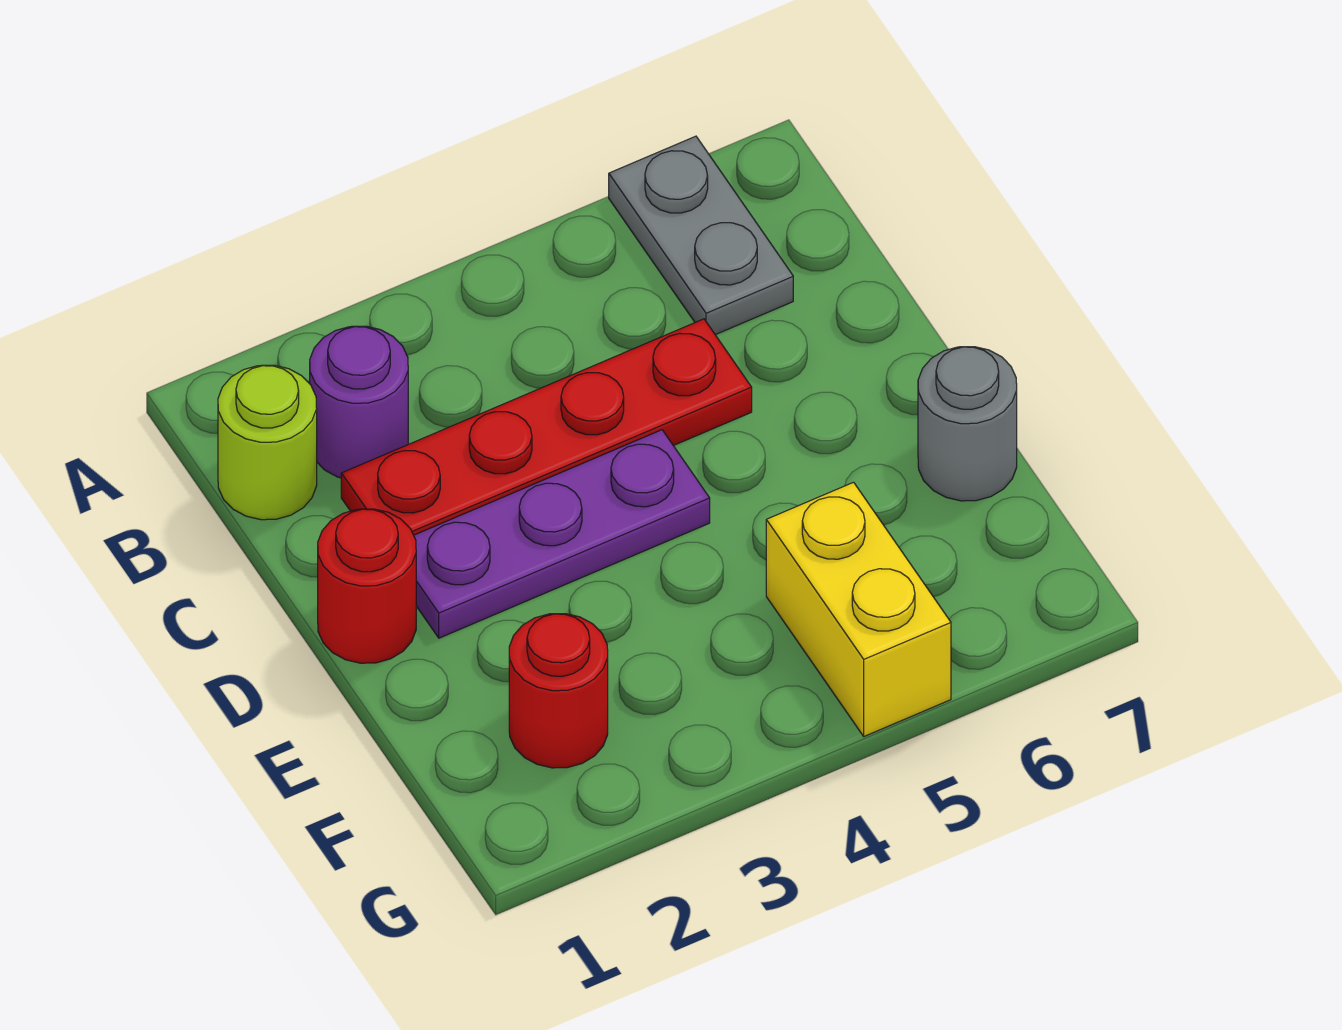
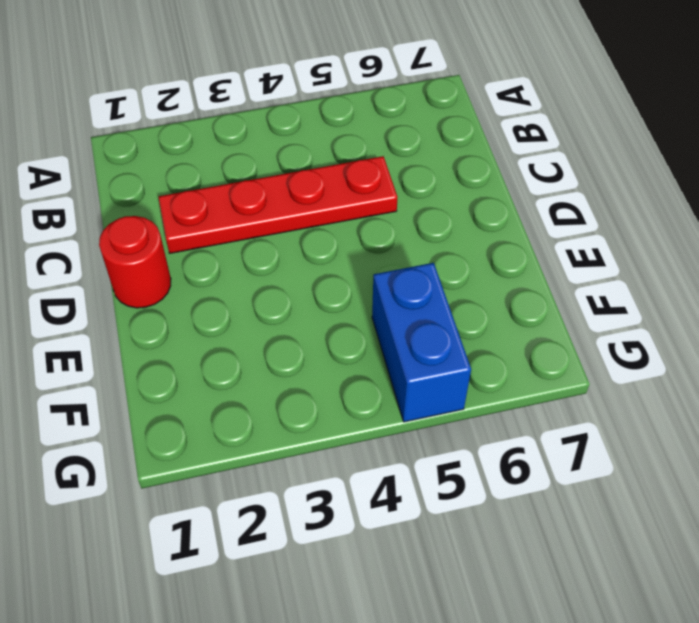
blue 1x2 brick [372,263,471,422] -> yellow 1x2 brick [766,482,951,736]
none -> grey 1x2 plate [609,136,793,335]
none -> lime 1x1 round brick [218,365,317,520]

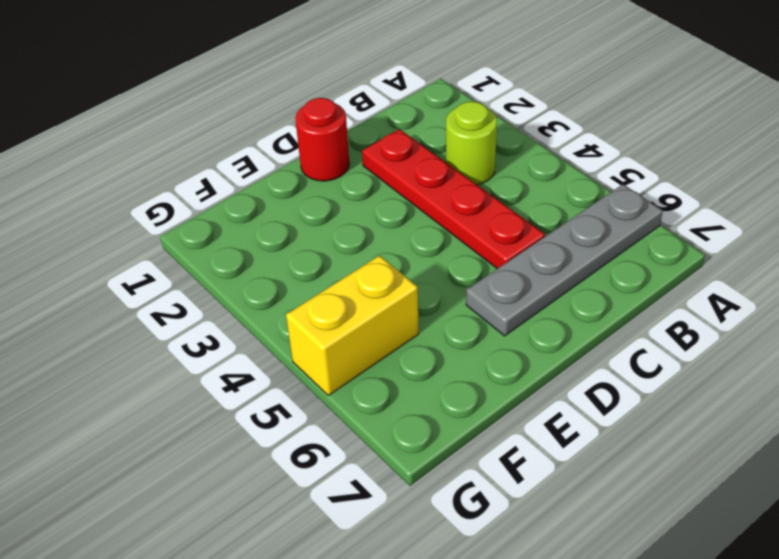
grey 1x4 plate [466,184,663,336] -> grey 1x2 plate [609,136,793,335]
lime 1x1 round brick [446,102,497,185] -> lime 1x1 round brick moved to [218,365,317,520]
none -> purple 1x1 round brick [310,326,408,478]
none -> purple 1x3 plate [414,430,710,638]

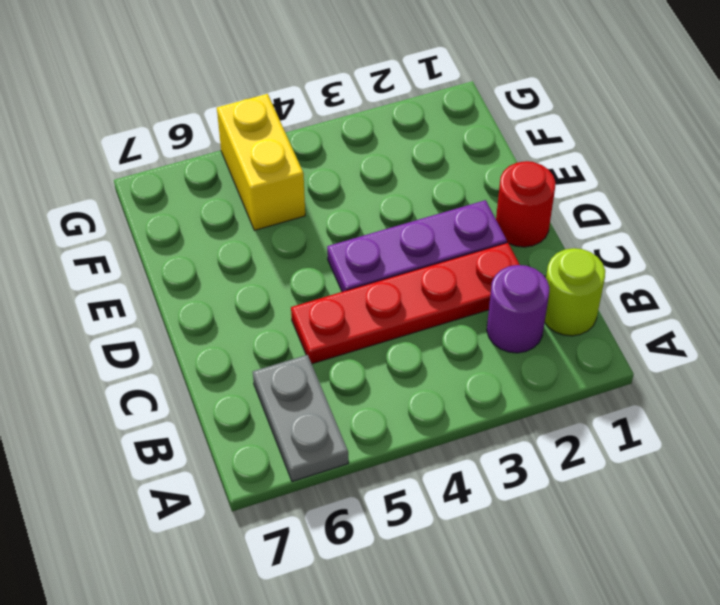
none -> grey 1x1 round brick [918,347,1017,501]
none -> red 1x1 round brick [509,614,608,768]

